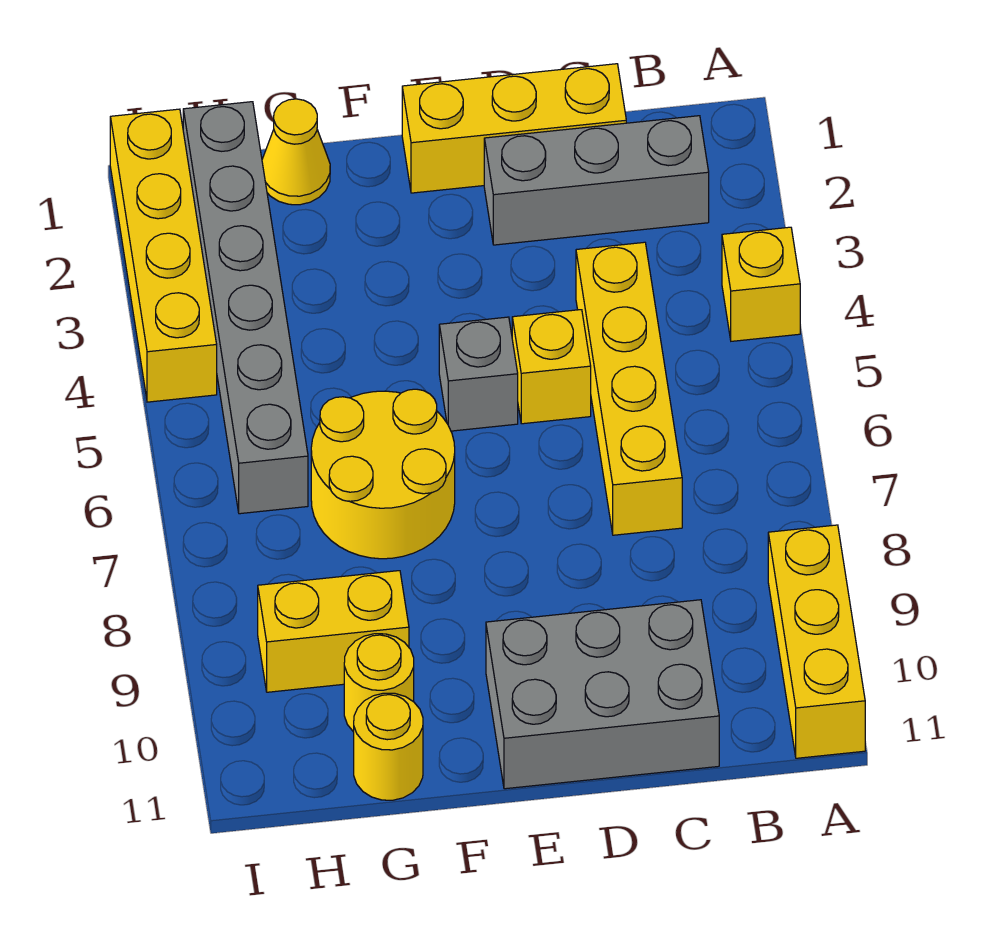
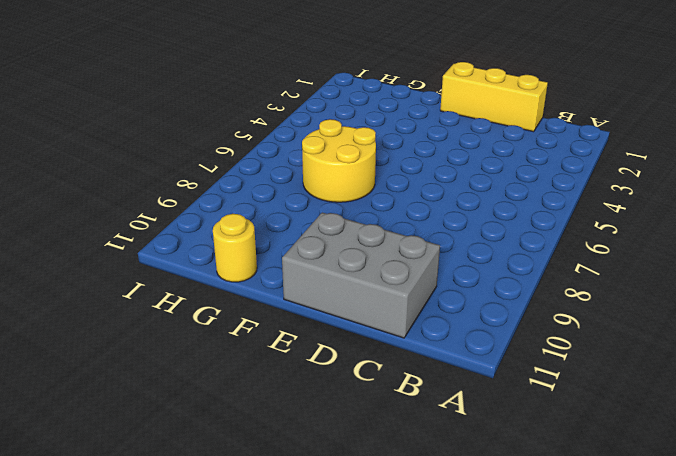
none -> yellow 1x1 brick [722,227,800,341]
none -> yellow 1x3 brick [768,525,865,758]
none -> grey 1x3 brick [484,116,709,245]

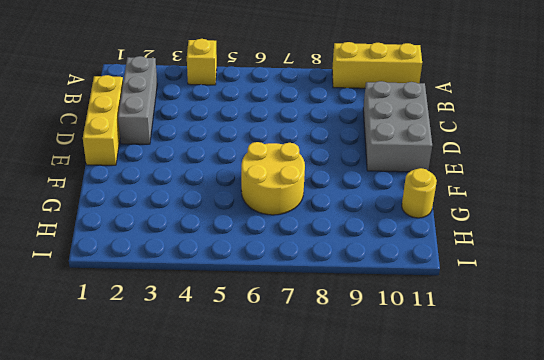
none -> yellow 1x4 brick [576,242,682,535]
none -> yellow 1x1 brick [512,310,591,424]
none -> grey 1x1 brick [439,317,518,431]

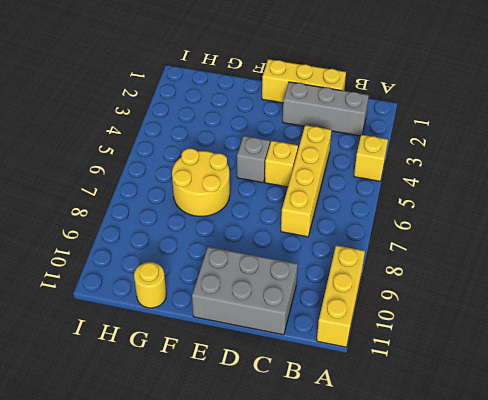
none -> yellow 1x1 cone [262,99,330,205]
none -> yellow 1x2 brick [258,571,409,692]
none -> yellow 1x1 round brick [344,634,414,732]

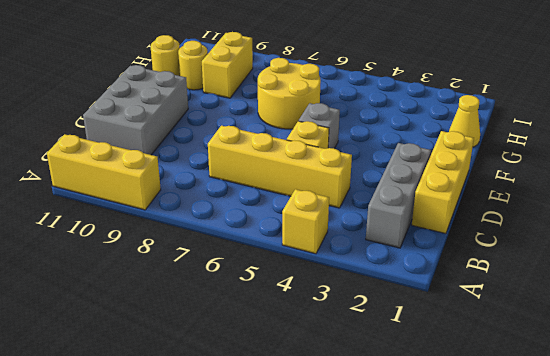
none -> grey 1x6 brick [183,102,308,514]
none -> yellow 1x4 brick [110,109,217,402]

